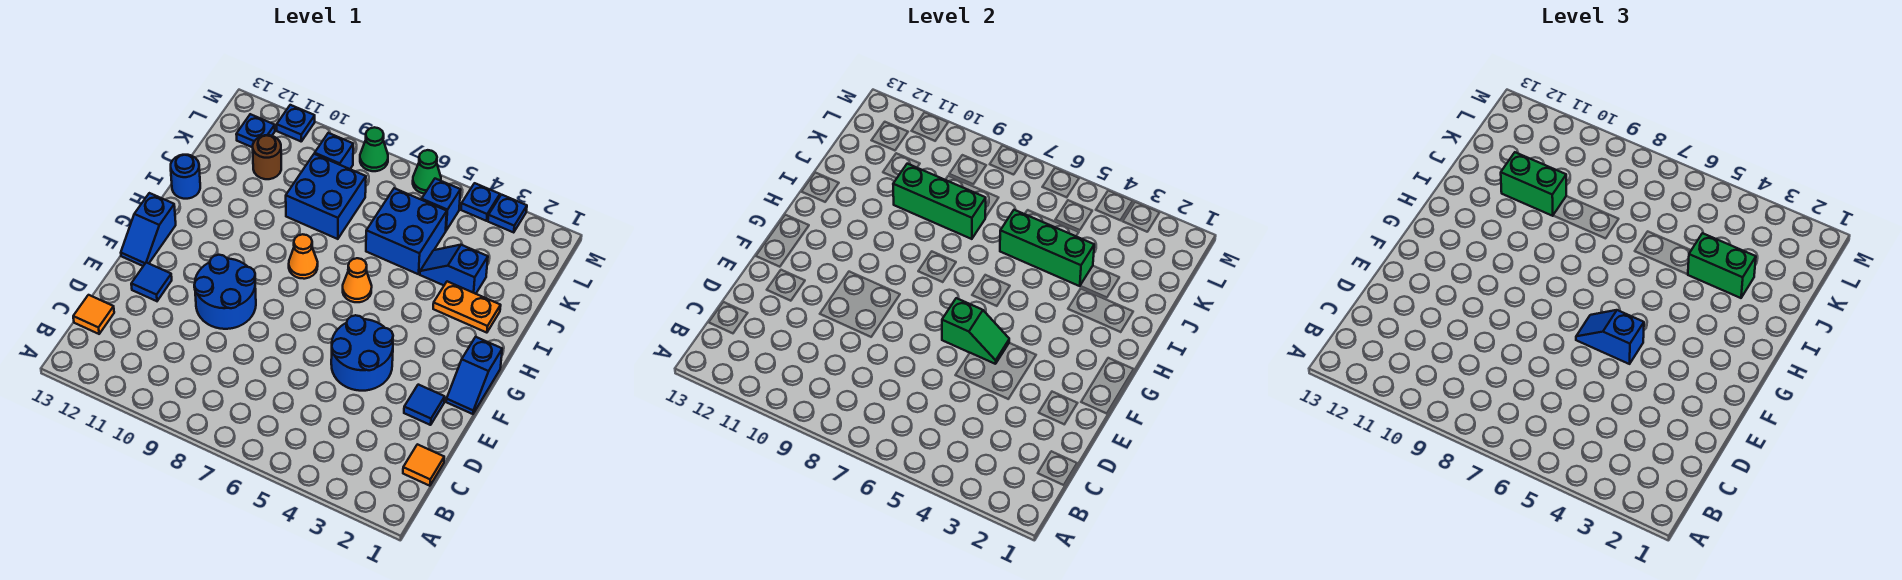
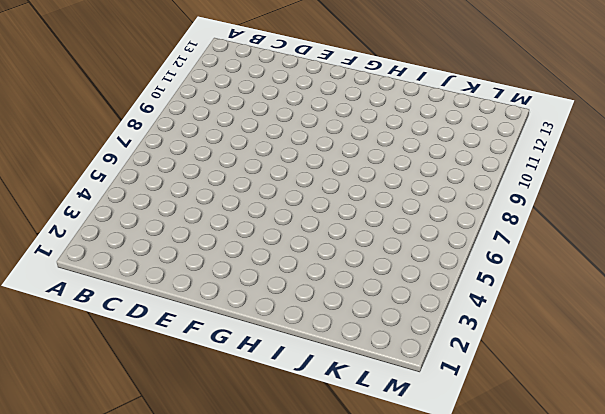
none -> orange 1x1 tile [403,444,444,486]
none -> orange 1x1 tile [73,295,114,334]
none -> blue 1x1 tile [404,385,445,425]
none -> blue 2x2 round brick [331,315,393,391]

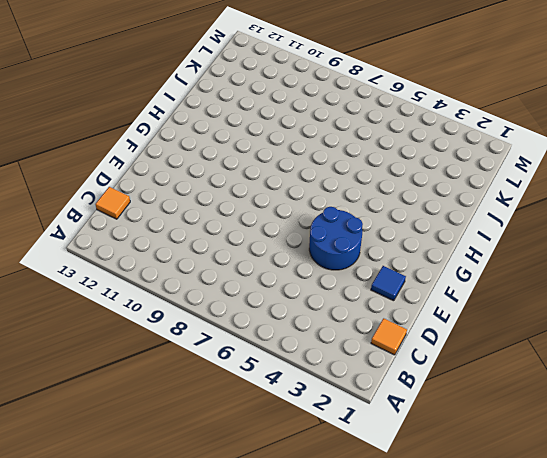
none -> blue 2x2 round brick [194,255,256,329]
none -> blue 1x1 tile [131,263,172,301]
none -> blue 1x2 slope [446,337,502,414]
none -> blue 1x2 slope [121,193,176,266]

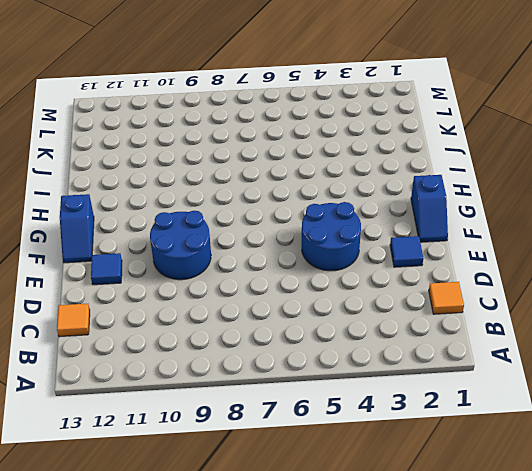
none -> orange 1x1 cone [343,258,372,302]
none -> orange 1x1 cone [289,234,318,279]
none -> orange 1x2 plate [433,281,501,333]
none -> blue 1x1 round brick [171,155,200,199]

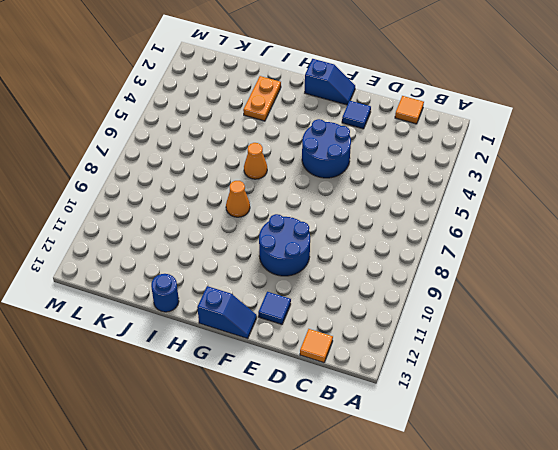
none -> blue 1x2 slope [420,245,488,294]
none -> blue 2x2 brick [366,188,447,274]
none -> blue 2x2 brick [286,154,366,239]
none -> brown 1x1 round brick [253,135,281,179]

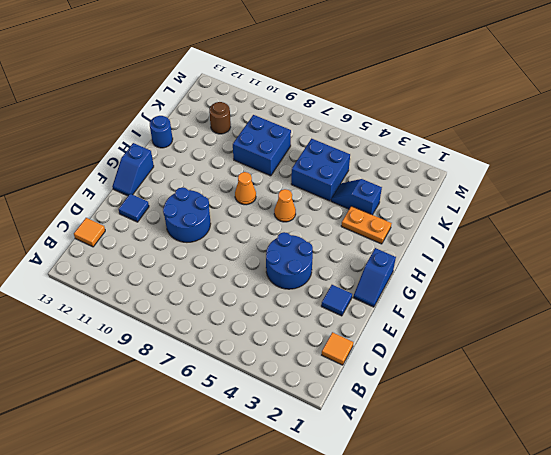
none -> blue 1x1 brick [422,179,461,230]
none -> blue 1x1 brick [315,133,353,169]
none -> blue 1x1 plate [236,114,275,147]
none -> blue 1x1 plate [488,195,527,232]

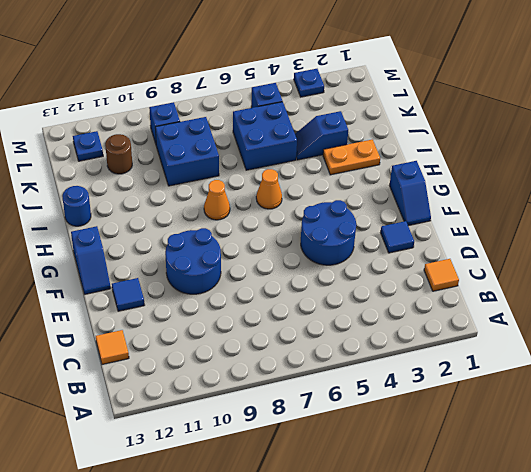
none -> blue 1x1 plate [461,183,500,221]
none -> green 1x1 cone [413,150,441,194]
none -> green 1x1 cone [360,127,388,171]
none -> blue 1x1 plate [277,105,315,141]

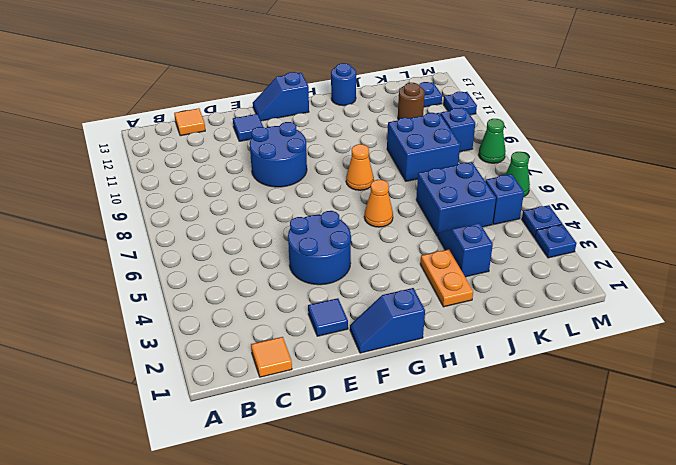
none -> green 1x2 slope [942,298,1009,364]
none -> green 1x3 brick [1000,210,1094,286]
none -> green 1x3 brick [893,164,986,239]
none -> blue 1x2 slope [1576,310,1644,364]

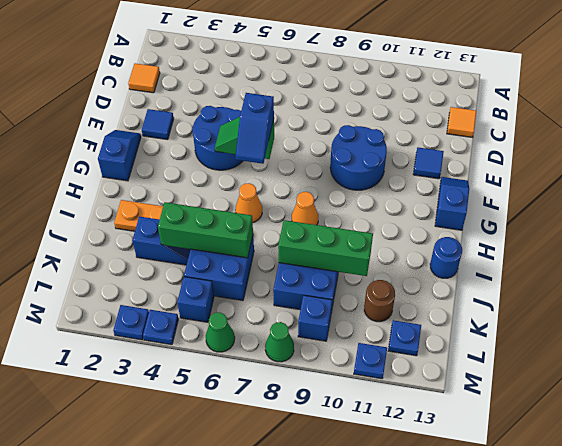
blue 1x2 slope [236,93,274,164] -> blue 1x2 slope turned to [1576,310,1644,364]
none -> green 1x2 brick [1688,233,1756,298]
none -> green 1x2 brick [1501,152,1566,216]

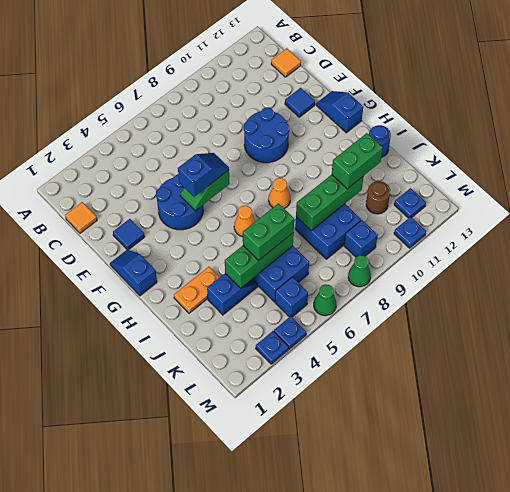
green 1x2 brick [243,203,294,261] -> green 1x2 brick moved to [1688,233,1756,298]

